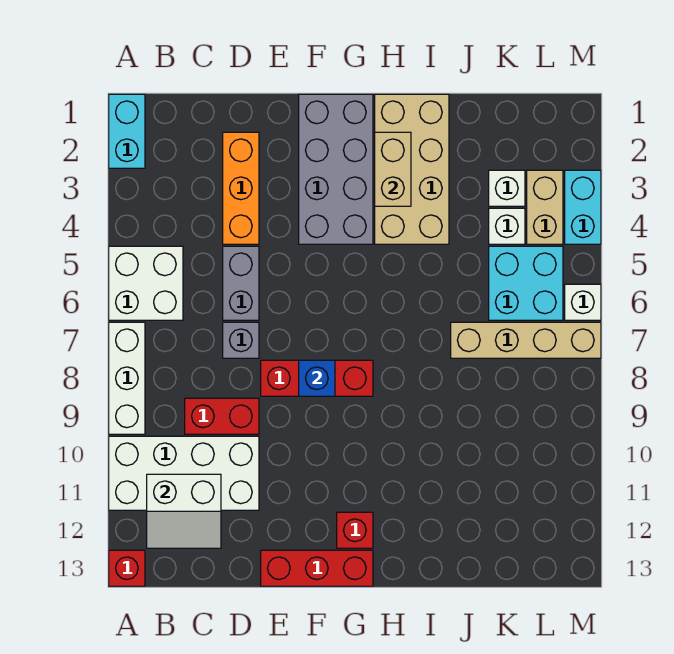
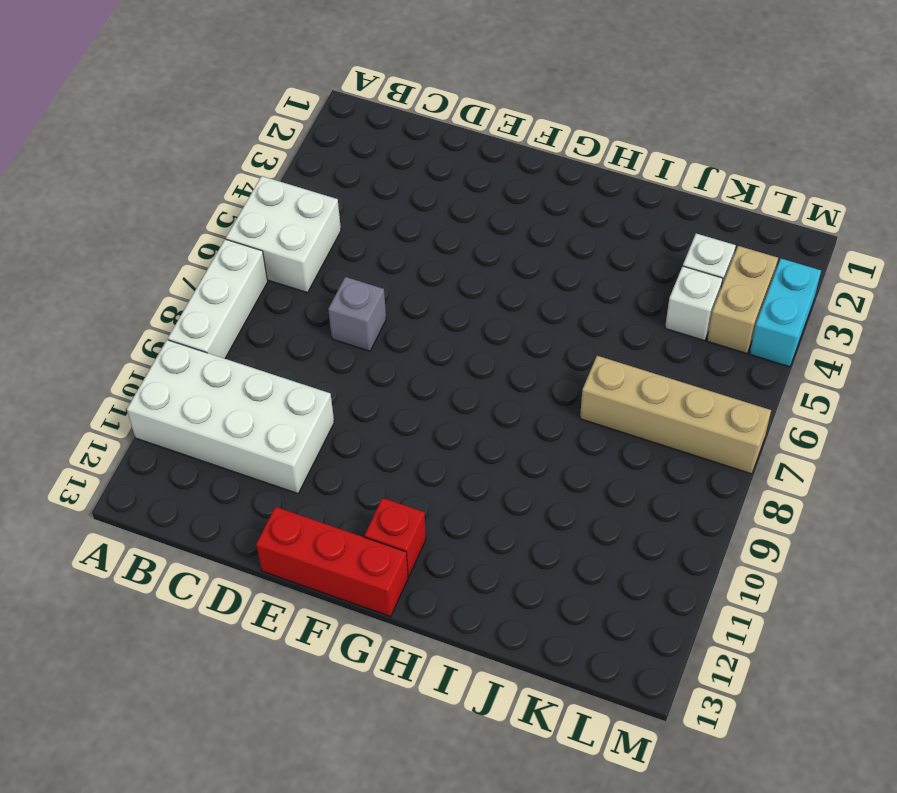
none -> cyan 1x2 brick [109,94,145,168]
none -> red 1x1 brick [109,550,145,586]
none -> red 1x2 brick [185,398,259,434]

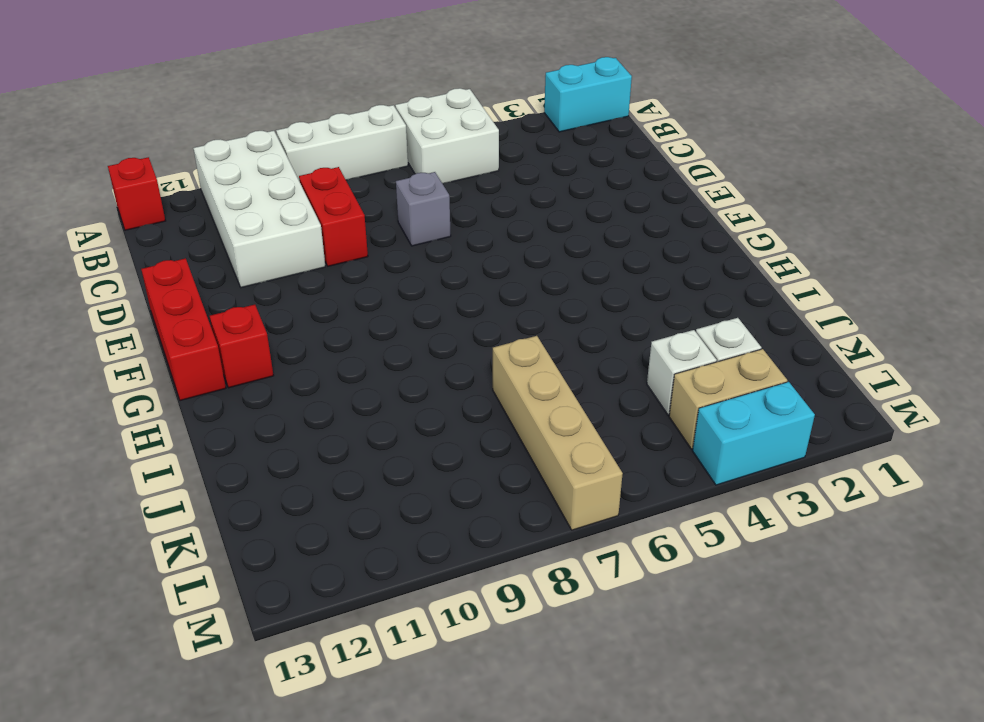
none -> orange 1x3 brick [223,132,259,244]
none -> grey 1x2 brick [223,246,259,320]
none -> red 1x3 brick [261,360,373,396]

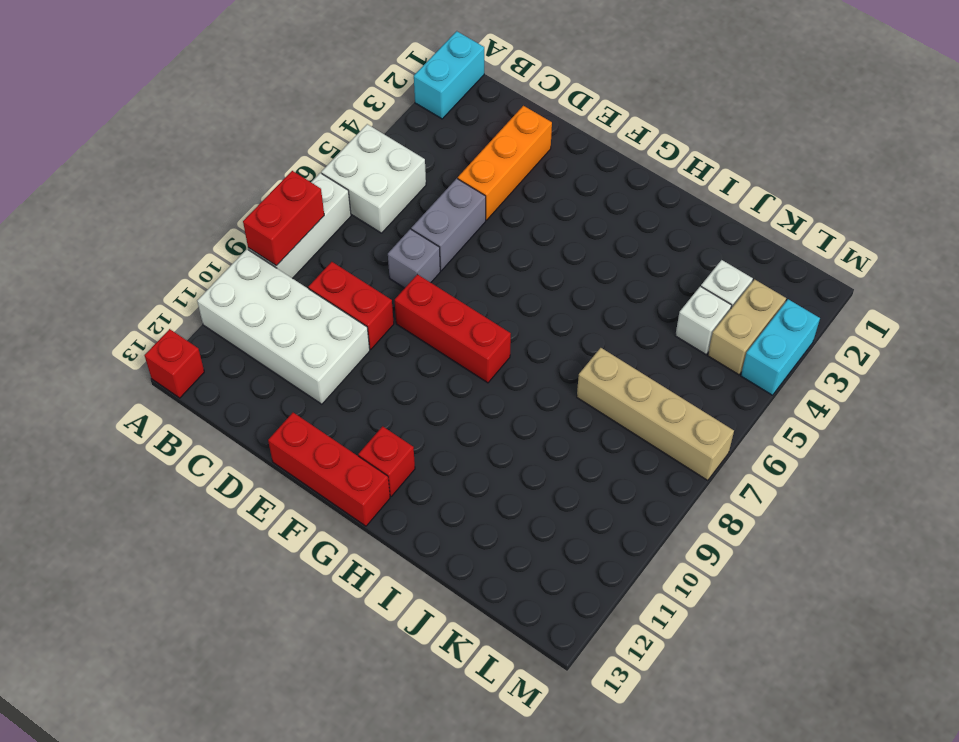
red 1x2 brick [243,171,324,266] -> none
none -> grey 2x4 brick [299,94,373,244]
none -> tan 2x4 brick [375,94,449,244]
none -> cyan 2x2 brick [489,246,563,320]

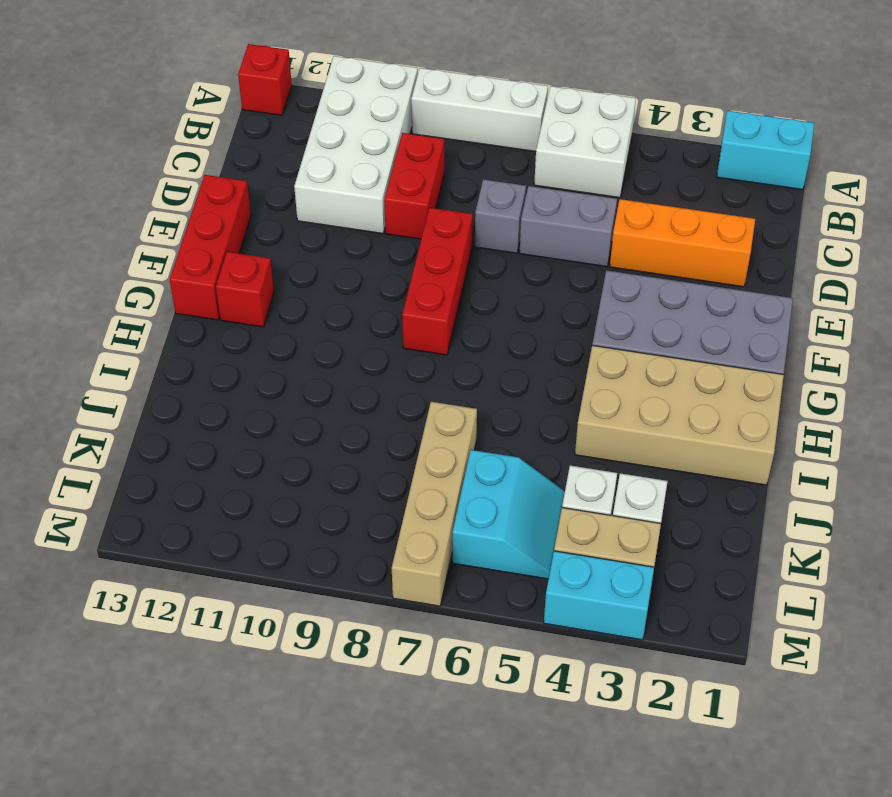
cyan 2x2 slope [452,450,565,579] -> cyan 2x2 brick [489,246,563,320]
none -> white 1x1 brick [565,284,601,320]
none -> white 2x2 slope [147,474,221,548]
none -> blue 1x1 brick [299,360,335,396]

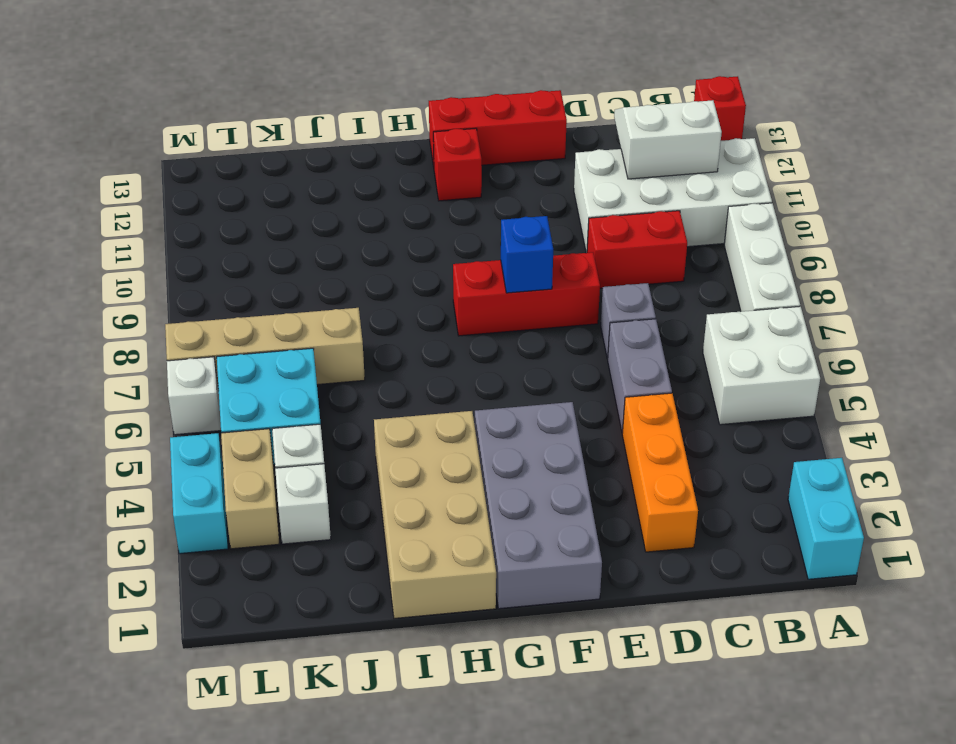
none -> tan 1x2 brick [375,132,411,206]

